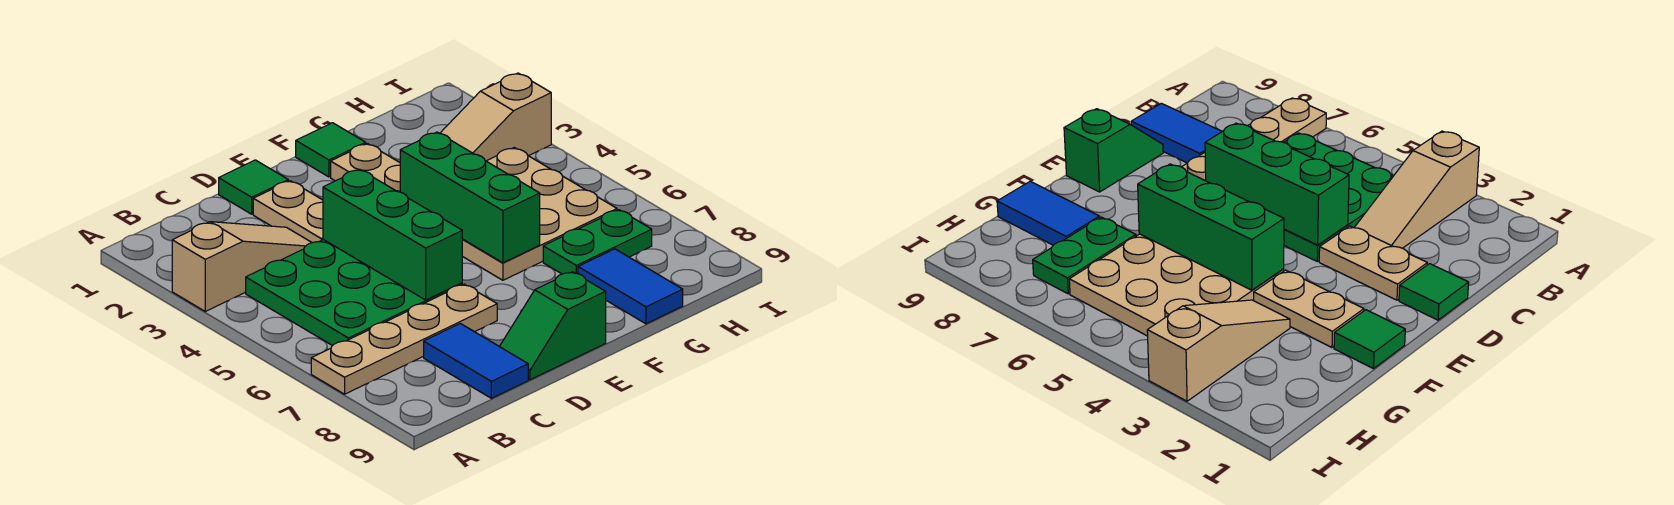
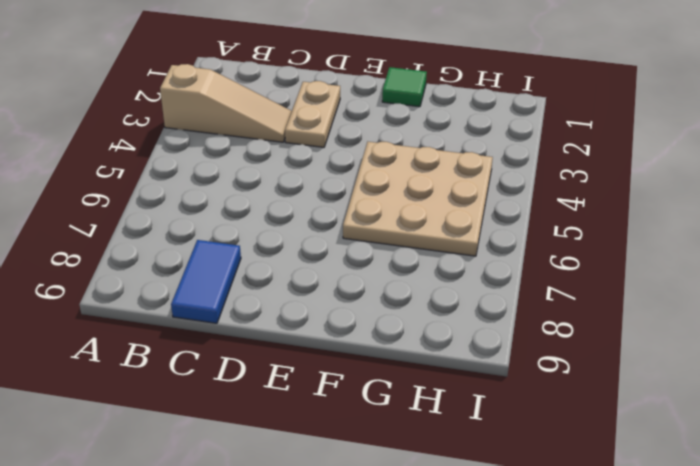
none -> tan 1x4 plate [311,284,497,394]
none -> green 3x3 plate [246,240,462,346]
none -> green 1x1 tile [219,160,288,214]

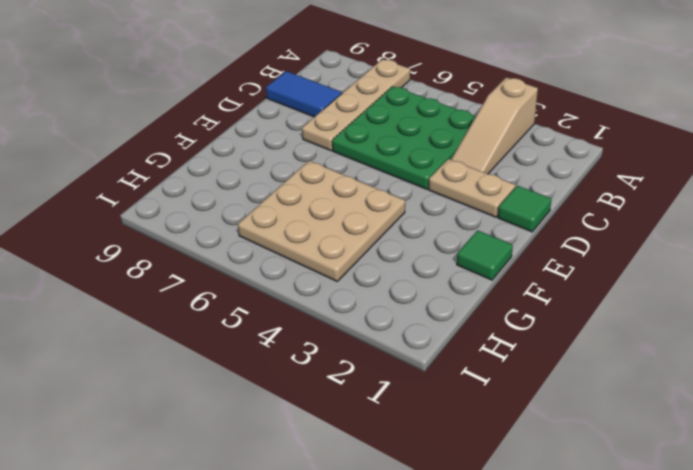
none -> green 1x2 slope [499,272,606,380]
none -> tan 1x2 plate [331,143,400,192]
none -> tan 1x3 slope [440,73,551,161]

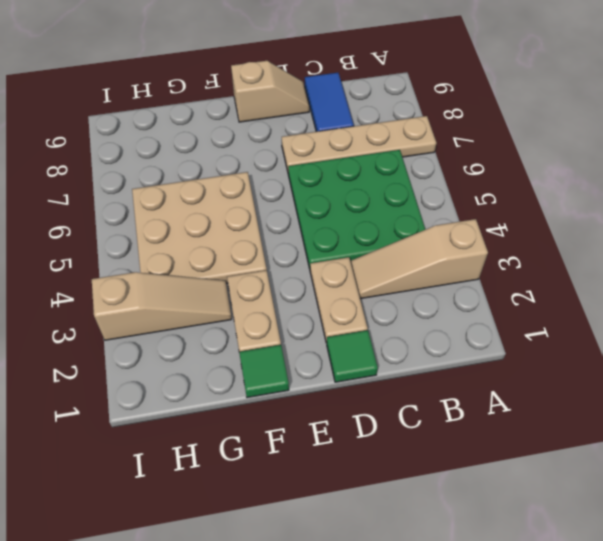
tan 1x2 slope [231,61,310,122] -> green 1x2 slope [499,272,606,380]
none -> green 1x2 plate [543,210,652,274]
none -> blue 1x2 tile [578,249,683,324]
none -> green 1x3 brick [323,169,462,300]

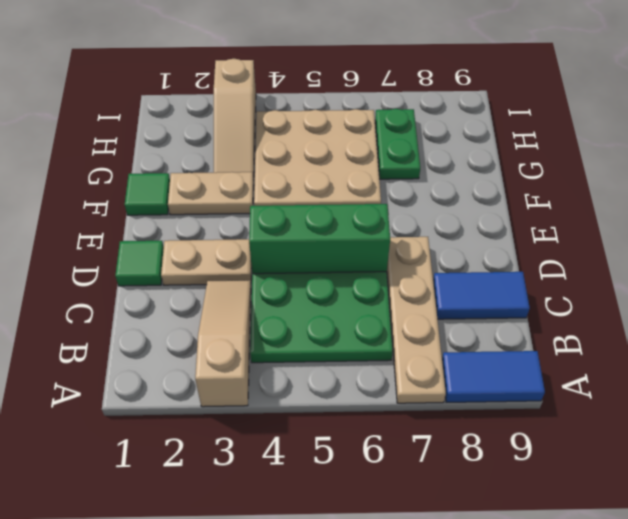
blue 1x2 tile [442,351,545,402] -> blue 1x2 tile moved to [578,249,683,324]
none -> green 1x2 slope [499,272,606,380]
none -> green 1x3 brick [400,132,540,263]

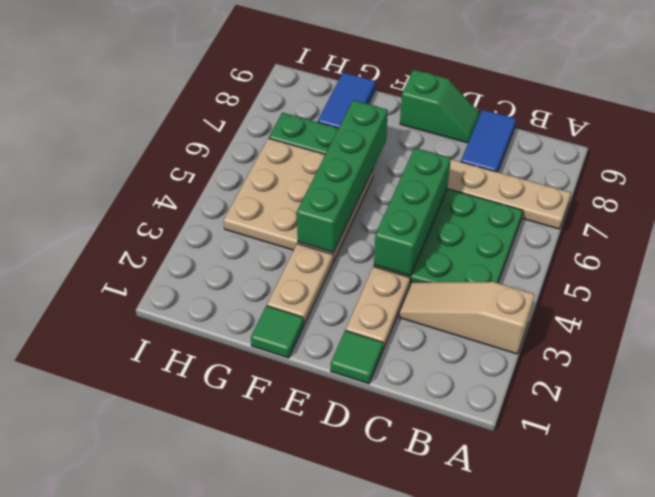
green 1x4 brick [297,100,388,253] -> green 1x3 brick [400,132,540,263]
none -> tan 1x3 slope [440,73,551,161]

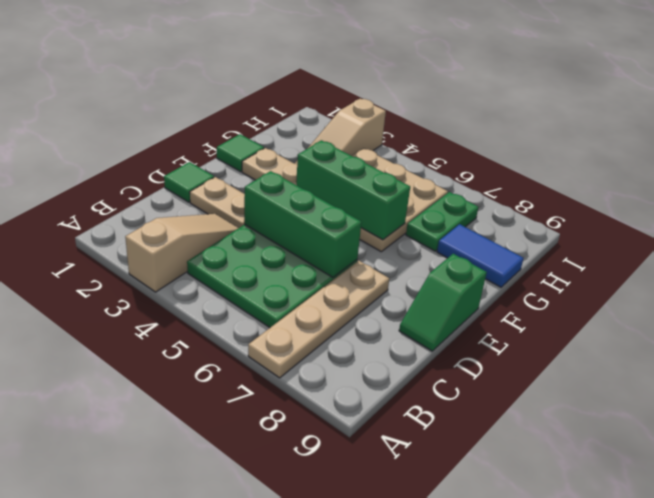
none -> blue 1x2 tile [424,323,528,398]

